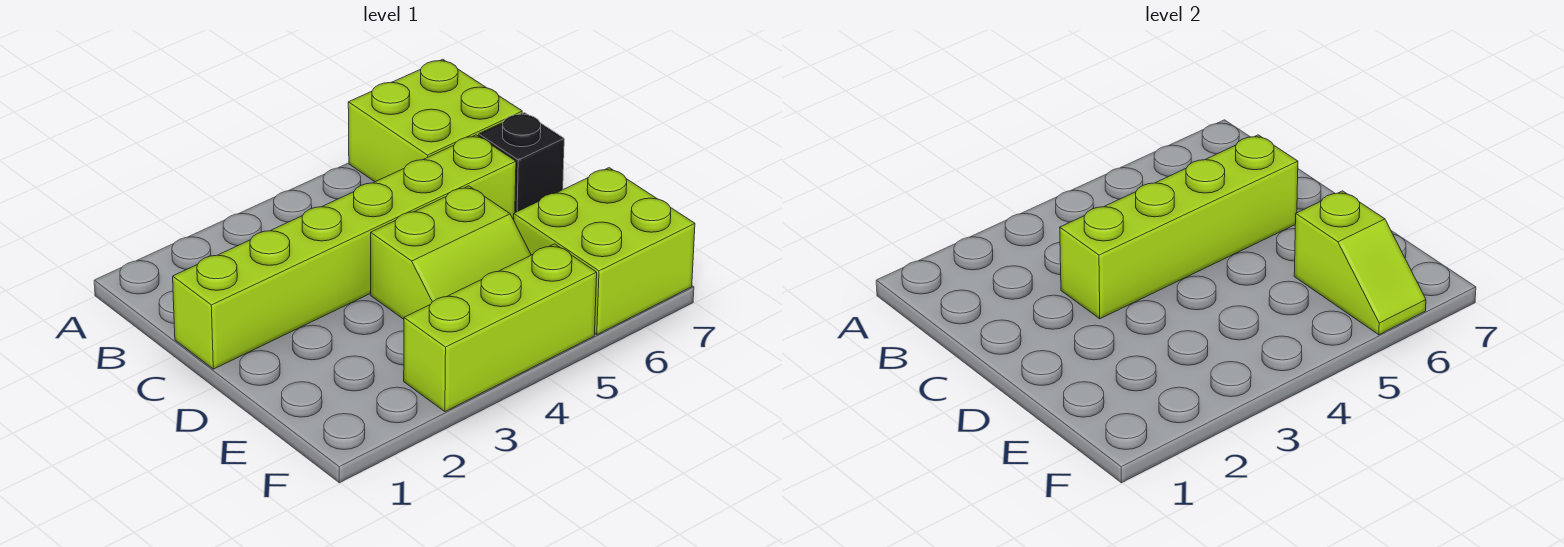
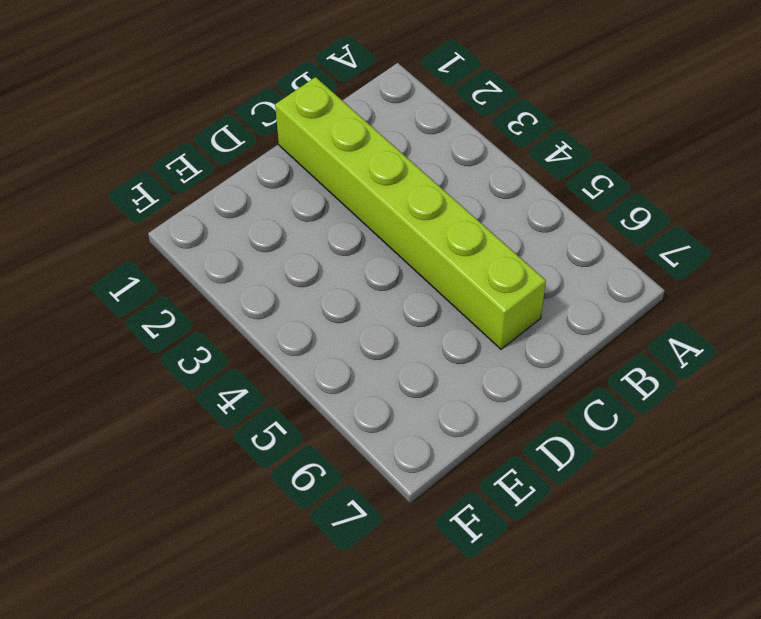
none -> lime 2x2 brick [348,59,522,182]
none -> black 1x1 brick [478,113,564,213]

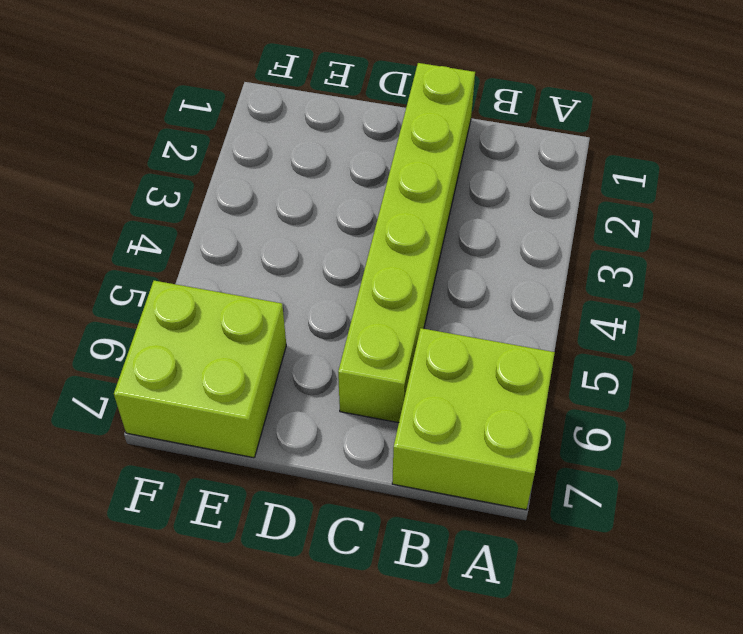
none -> black 1x1 brick [478,113,564,213]
none -> lime 2x2 slope [371,186,531,319]

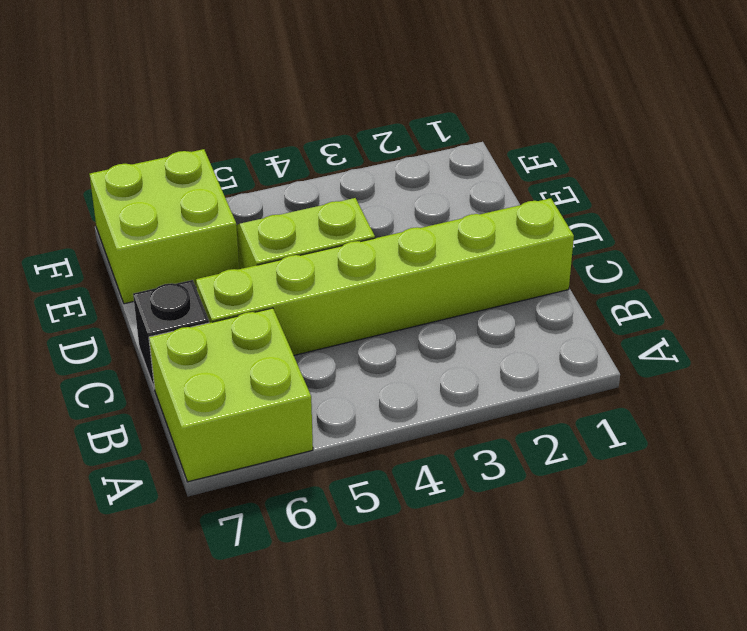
none -> lime 1x3 brick [404,244,597,412]
none -> lime 1x4 brick [1060,135,1298,319]

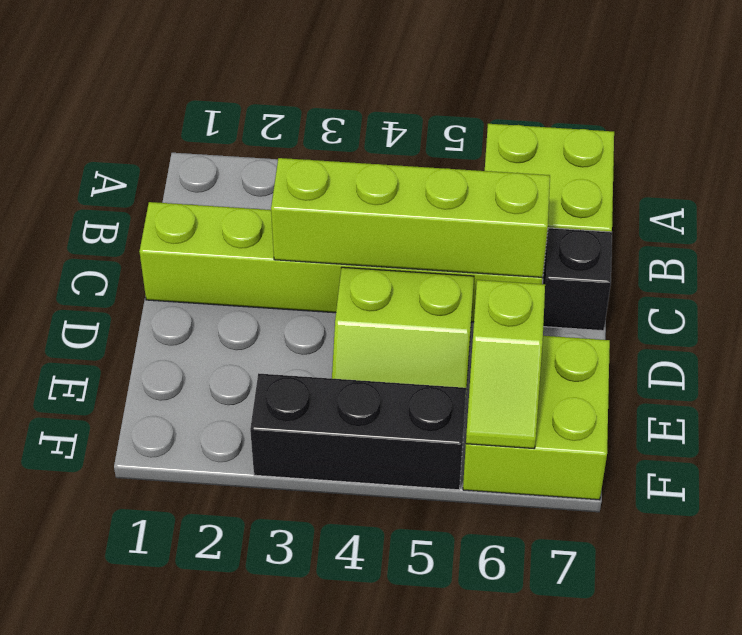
black 1x3 brick [250,373,466,490] -> lime 1x3 brick [404,244,597,412]

